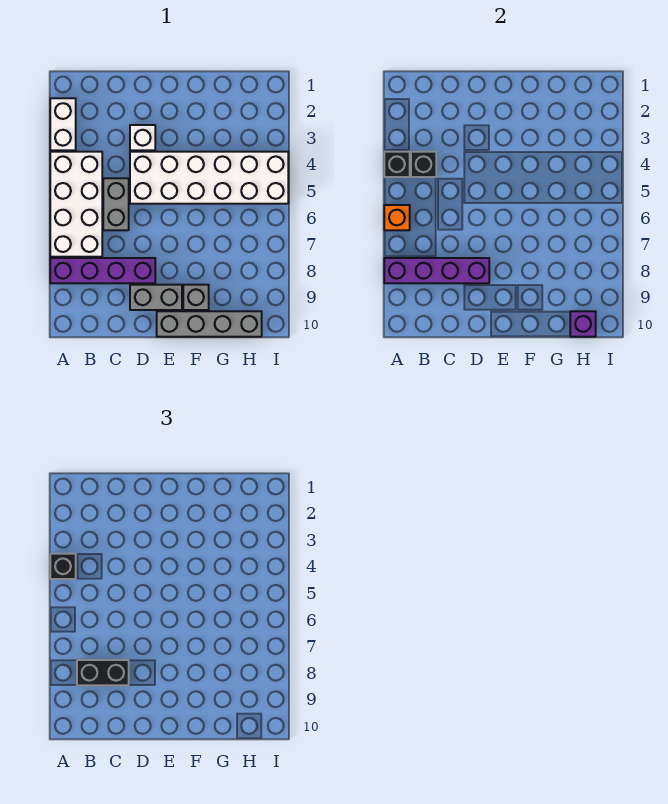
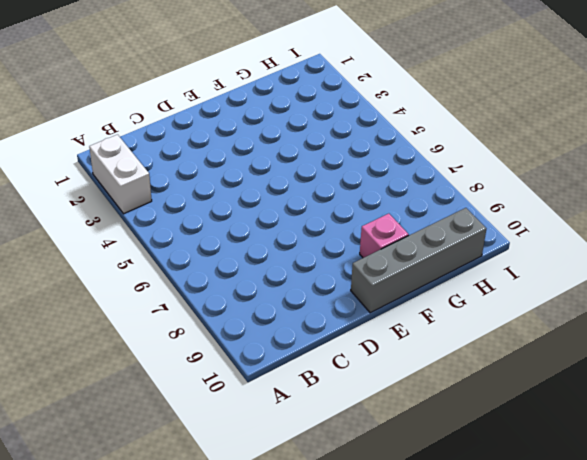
pink 1x1 brick [360,214,409,258] -> grey 1x1 brick [183,285,209,310]
none -> white 2x4 brick [50,152,102,257]
none -> purple 1x4 brick [50,258,155,283]
none -> grey 1x2 brick [103,178,129,230]

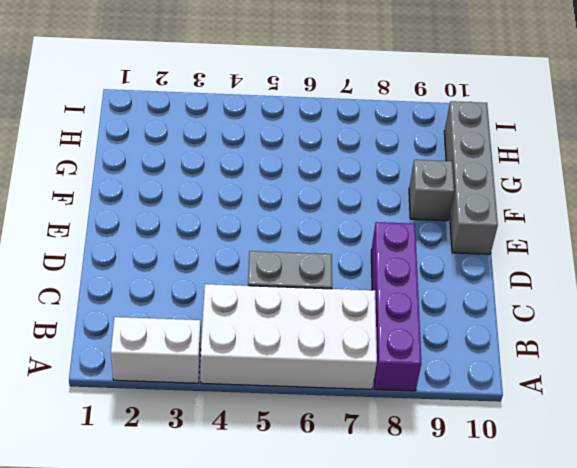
none -> white 1x1 brick [130,125,155,150]
none -> white 2x6 brick [130,152,288,204]
none -> grey 1x2 brick [130,285,182,310]

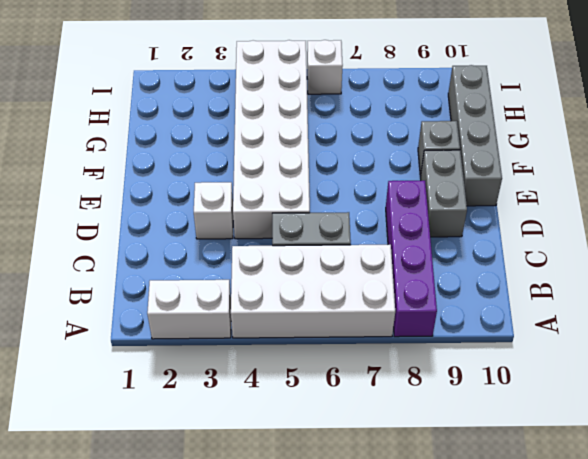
white 1x1 brick [307,40,343,94] -> none
none -> black 1x1 brick [384,152,410,177]
none -> orange 1x1 brick [384,205,410,230]
none -> purple 1x4 brick [384,258,489,283]

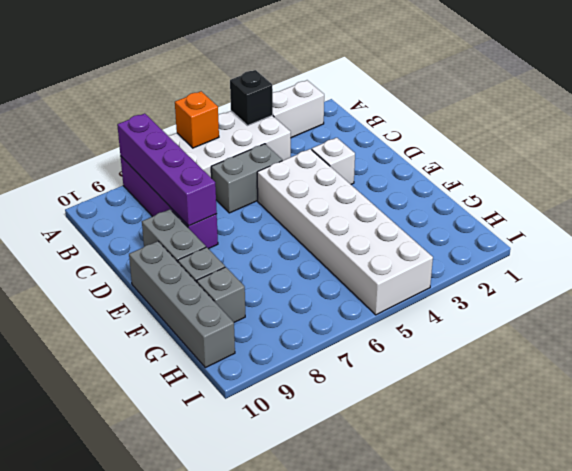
grey 1x1 brick [197,267,245,322] -> none
none -> black 1x1 brick [411,152,436,177]
none -> purple 1x1 brick [570,311,596,337]
none -> black 1x1 brick [50,554,76,579]

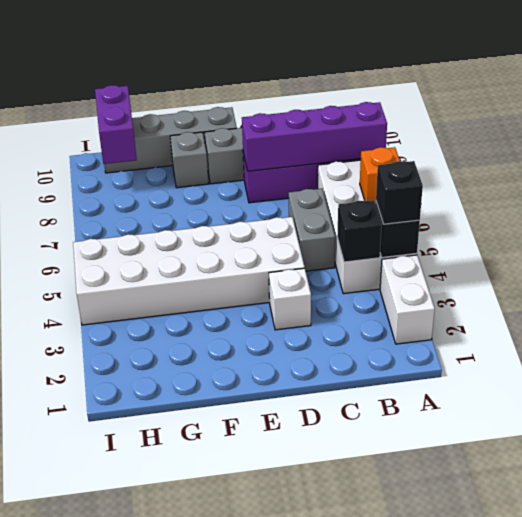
purple 1x2 brick [95,85,137,164] -> purple 1x1 brick [570,311,596,337]
none -> black 1x2 brick [77,660,129,685]

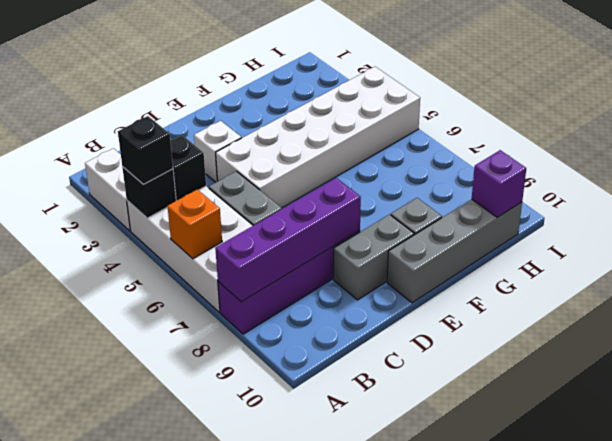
none -> black 1x2 brick [77,660,129,685]

